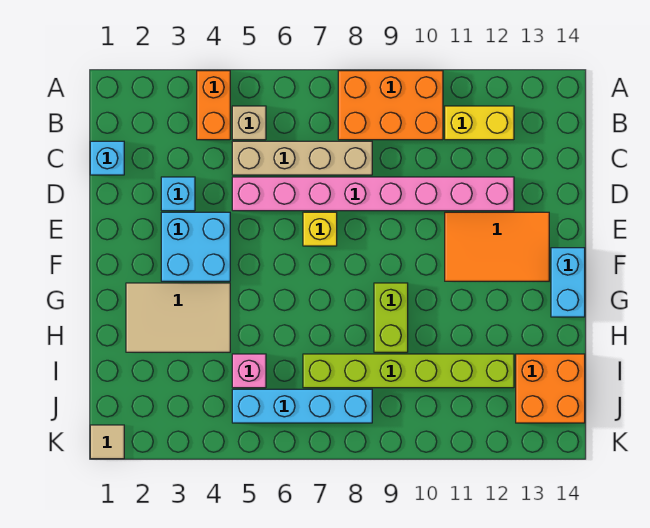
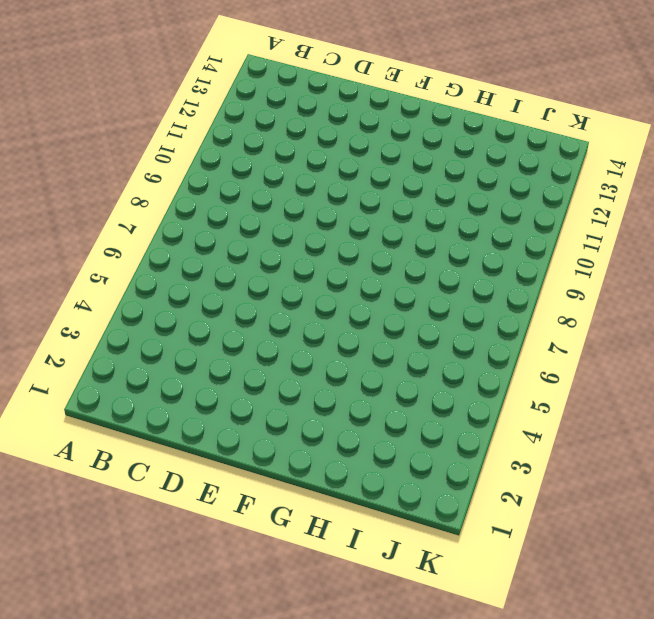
none -> orange 1x2 brick [197,71,230,140]
none -> orange 2x3 brick [338,71,443,140]
none -> tan 1x1 brick [232,106,266,140]

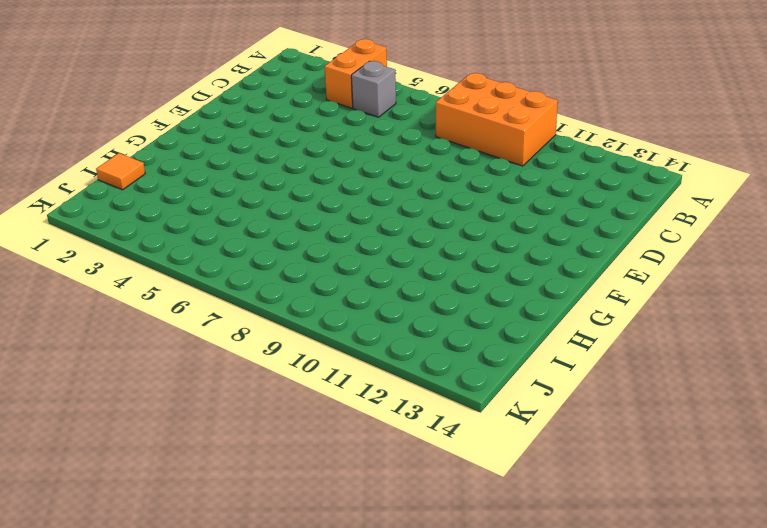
grey 1x1 brick [351,61,396,117] -> tan 1x1 brick [232,106,266,140]
orange 1x1 tile [96,153,145,190] -> none
none -> yellow 1x2 brick [445,106,514,140]
none -> cyan 1x1 brick [90,141,124,175]
none -> tan 1x4 brick [232,141,372,175]

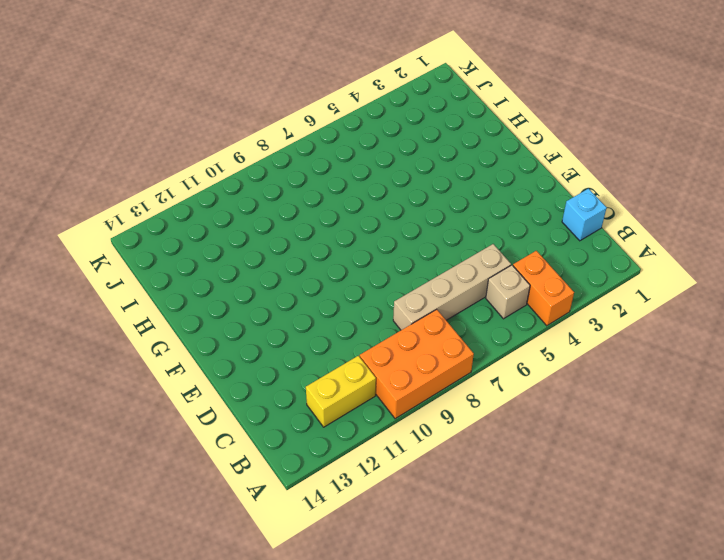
none -> cyan 1x1 brick [161,177,195,211]
none -> pink 1x8 brick [232,177,514,211]
none -> cyan 2x2 brick [161,212,230,281]

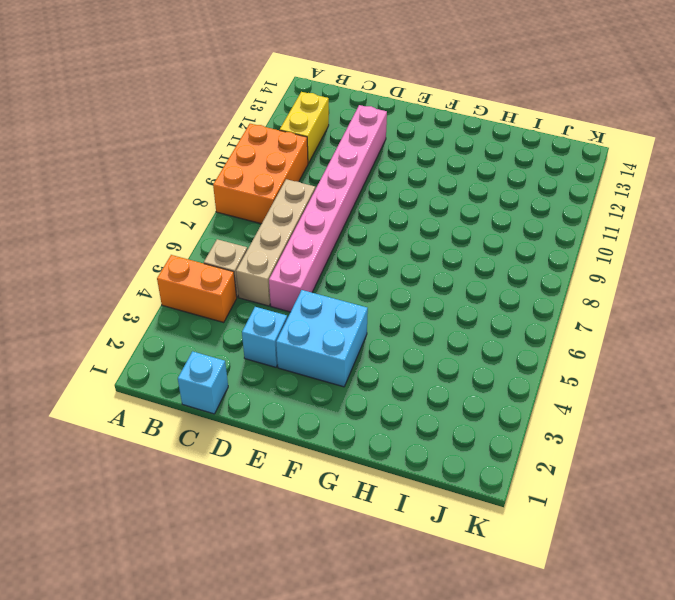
none -> yellow 1x1 brick [303,212,337,246]
none -> orange 2x3 tile [445,212,549,281]
none -> cyan 1x2 brick [551,248,585,317]

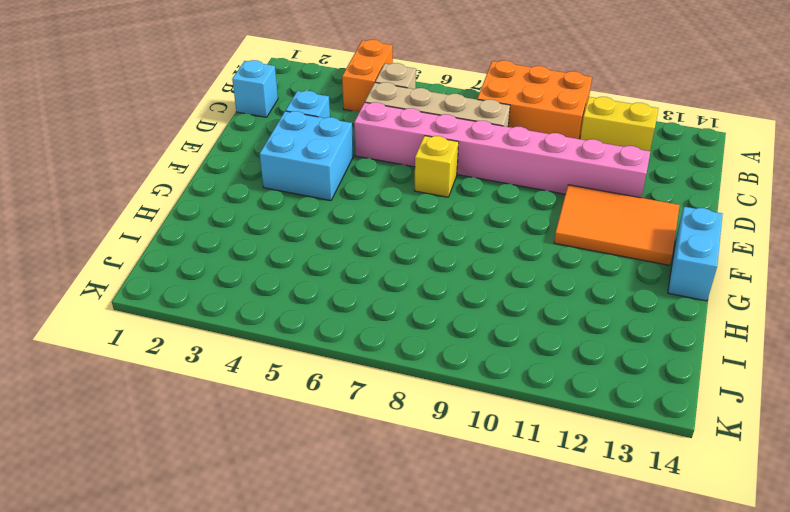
none -> tan 2x3 tile [126,283,230,352]
none -> lime 1x2 brick [374,283,408,352]
none -> pink 1x1 brick [232,354,266,388]

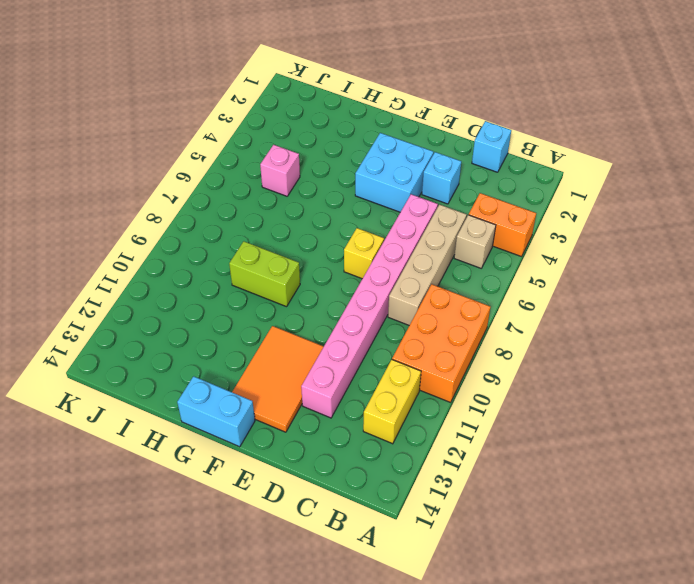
none -> tan 2x3 tile [126,283,230,352]
none -> lime 1x6 brick [303,354,514,388]
none -> orange 2x2 brick [516,354,585,423]

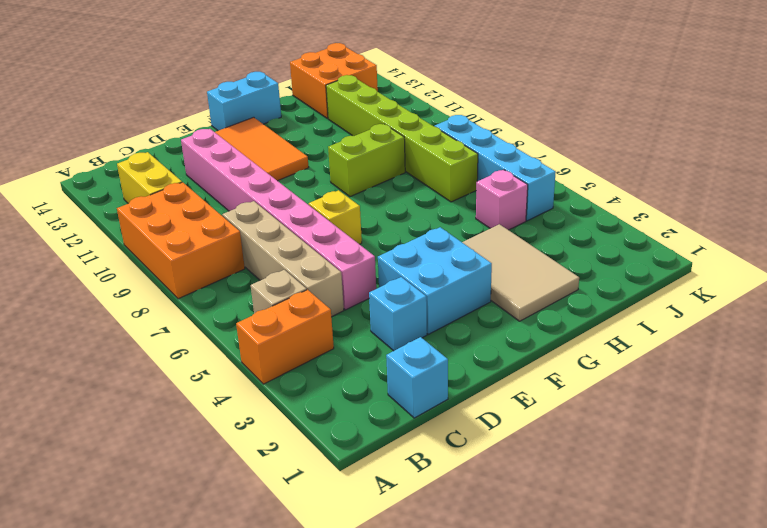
none -> tan 1x1 tile [90,425,124,459]

